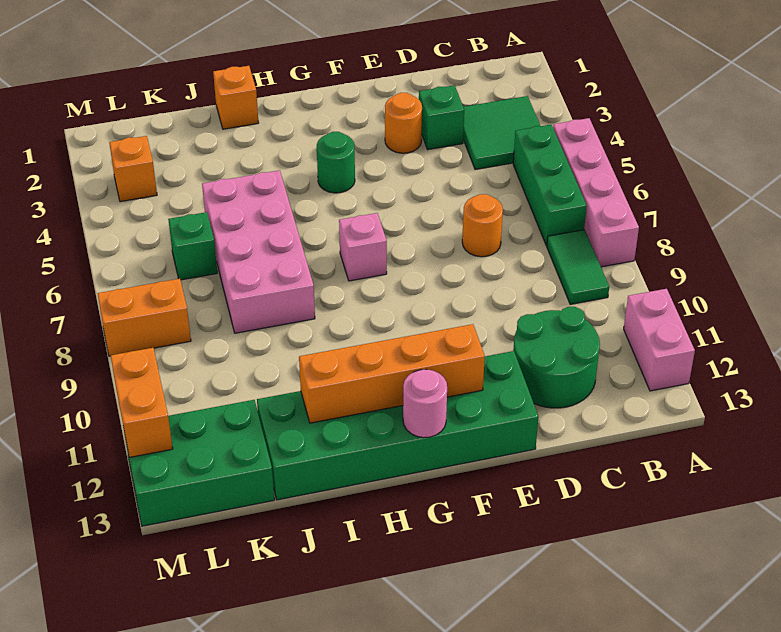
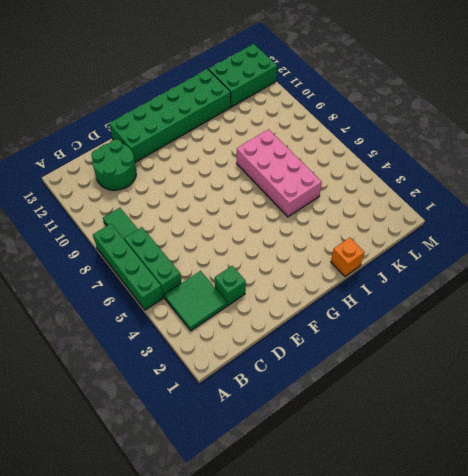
green 1x4 brick [93,224,163,310] -> pink 1x4 brick [553,118,639,267]
none -> pink 1x2 brick [624,289,695,391]
none -> orange 1x1 round brick [462,194,503,257]
none -> orange 1x1 round brick [385,93,422,153]

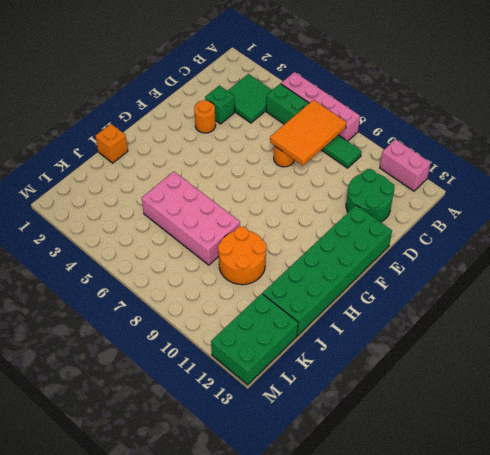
orange 2x3 tile [270,100,347,165] -> none
orange 2x2 round brick [218,227,266,285] -> none
none -> green 1x1 round brick [316,132,355,193]
none -> pink 1x1 brick [339,213,387,281]
none -> green 1x1 brick [168,212,217,280]

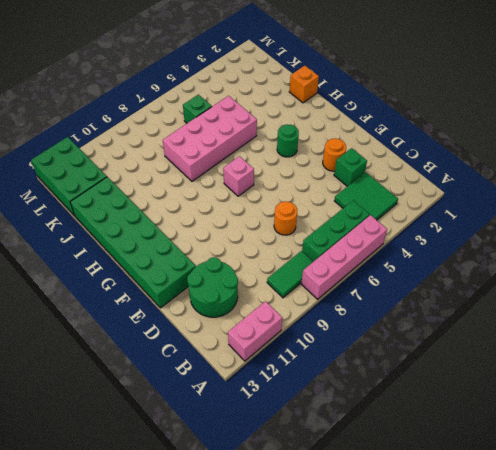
none -> orange 1x1 brick [109,136,157,202]
none -> orange 1x2 brick [98,279,191,356]
none -> orange 1x4 brick [299,324,485,423]

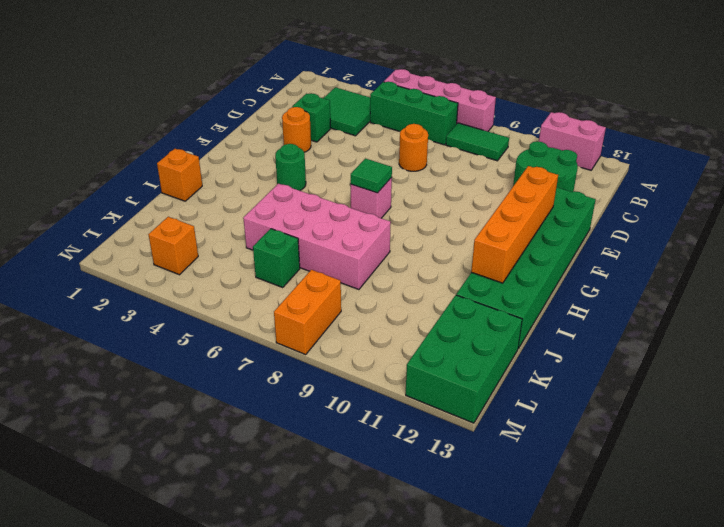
green 1x1 tile [351,158,392,193] -> none
none -> pink 1x1 round brick [403,369,447,438]
none -> orange 1x2 brick [111,348,173,457]

